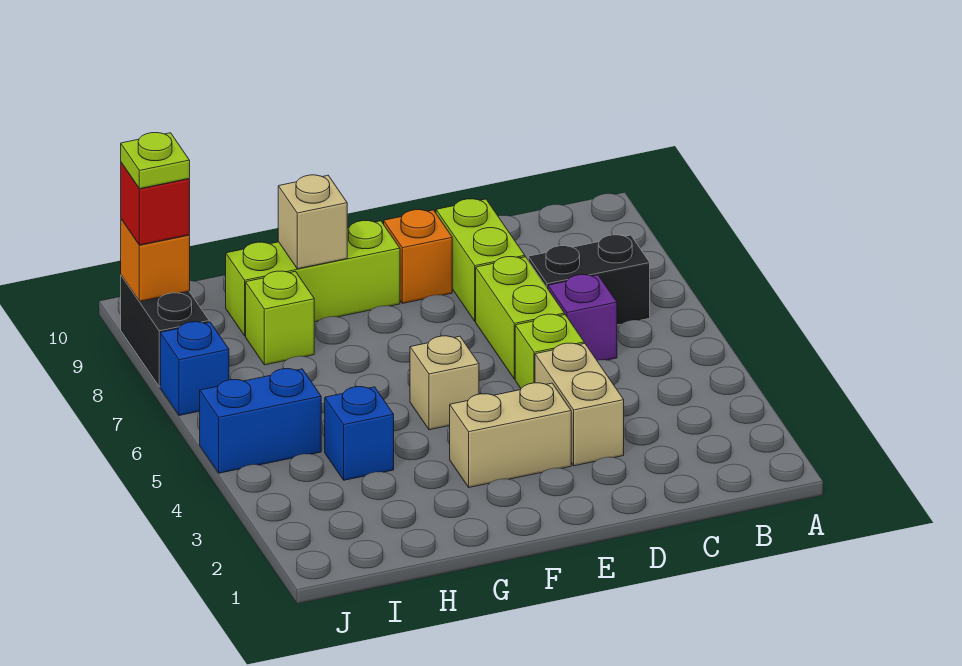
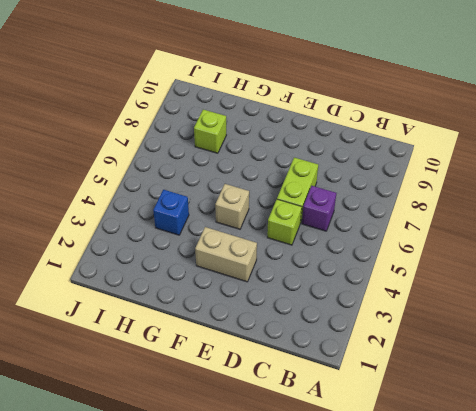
none -> black 1x2 brick [528,235,650,325]
none -> tan 1x2 brick [535,343,624,466]
none -> lime 1x2 brick [436,199,525,321]

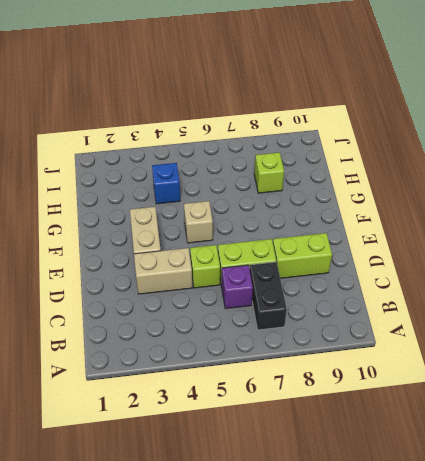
none -> orange 1x1 brick [384,210,452,303]
none -> lime 1x3 brick [226,221,400,336]
none -> blue 1x2 brick [200,369,321,473]

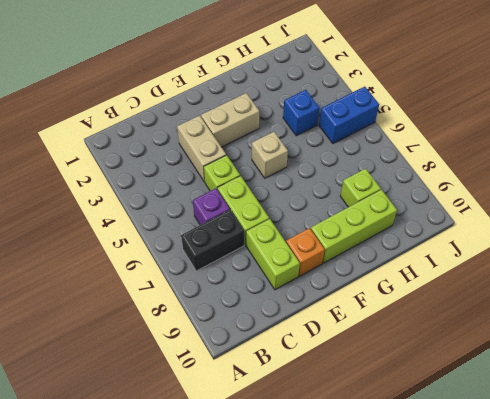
none -> blue 1x1 brick [160,322,229,416]
none -> black 1x2 brick [121,275,209,387]
none -> tan 1x1 brick [278,175,347,269]

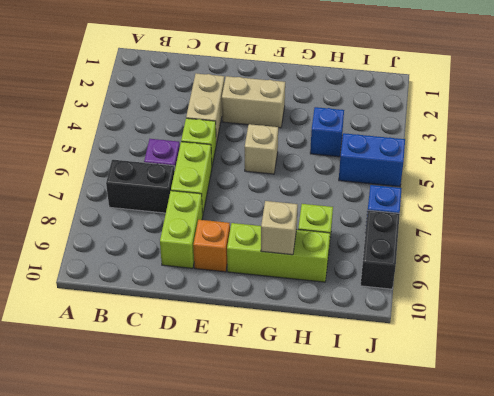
none -> orange 1x1 brick [121,219,190,301]
none -> red 1x1 brick [121,163,190,245]
none -> lime 1x1 plate [121,133,190,189]

